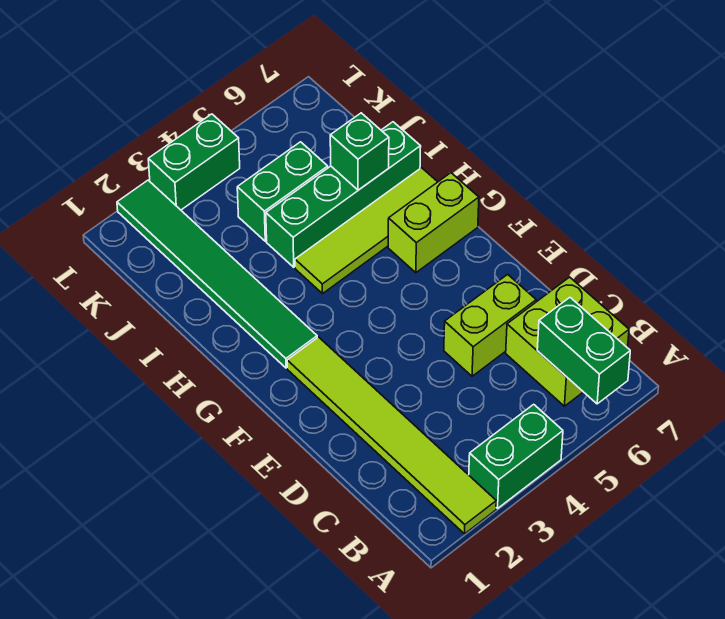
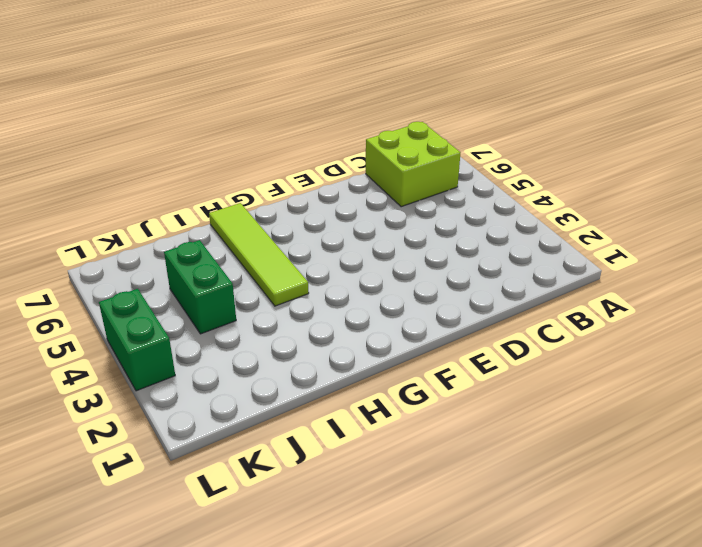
none -> lime 1x6 tile [287,337,496,534]
none -> green 1x2 brick [469,404,563,508]
none -> lime 1x2 brick [444,274,536,376]

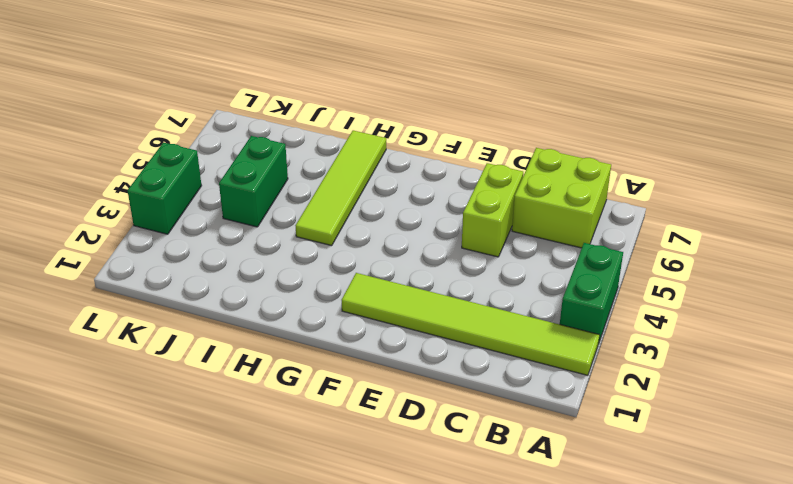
none -> green 1x6 tile [117,180,317,368]
none -> lime 1x2 brick [388,173,479,273]
none -> green 1x4 brick [266,122,421,267]

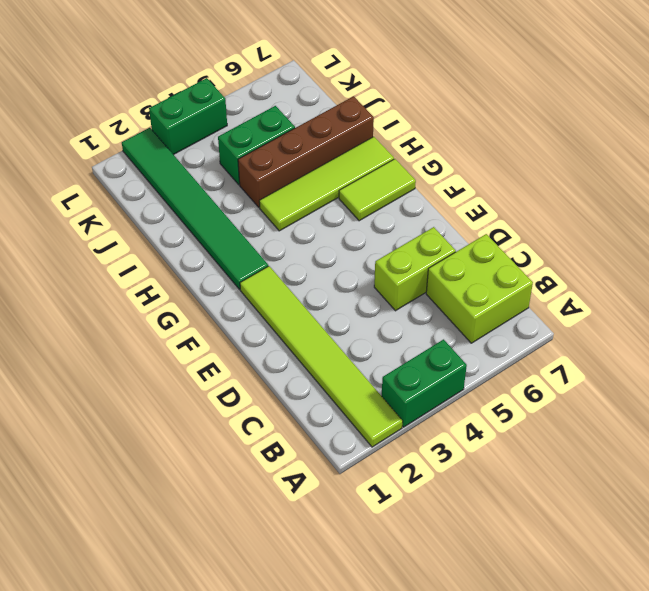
lime 1x2 tile [339,159,416,221] -> lime 1x2 brick [388,173,479,273]
brown 1x4 brick [238,96,374,207] -> green 1x4 brick [266,122,421,267]
none -> green 1x2 brick [537,298,630,404]
none -> green 1x1 brick [330,113,389,190]

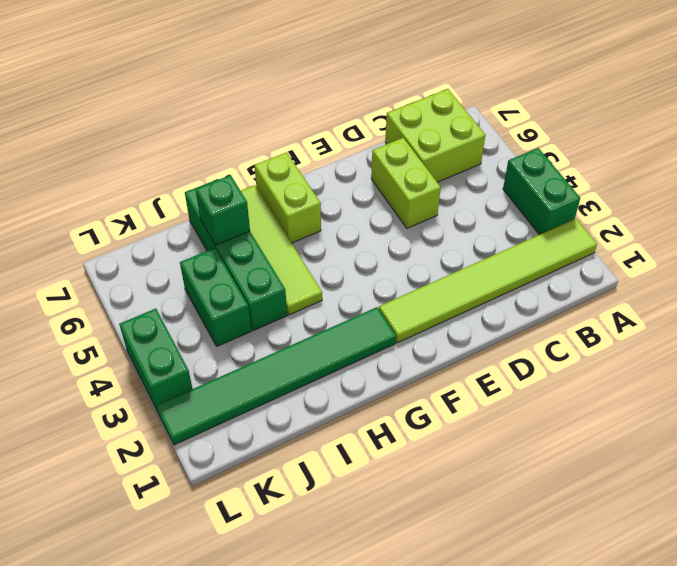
none -> green 1x2 brick [537,298,630,404]

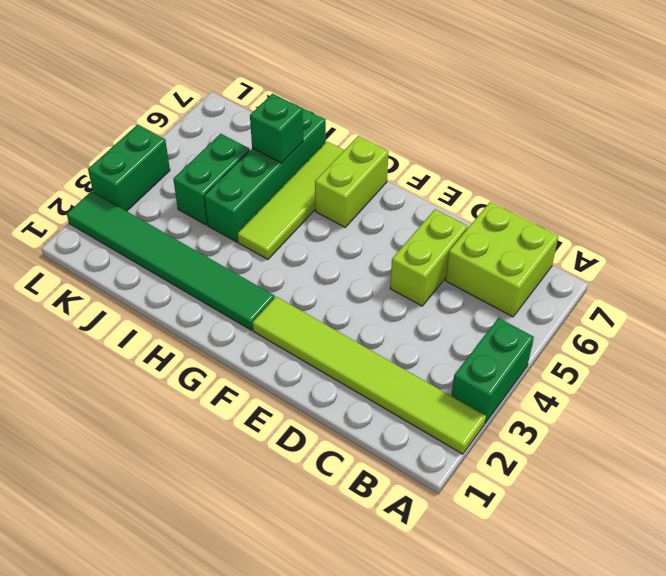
none -> green 1x2 brick [537,298,630,404]

